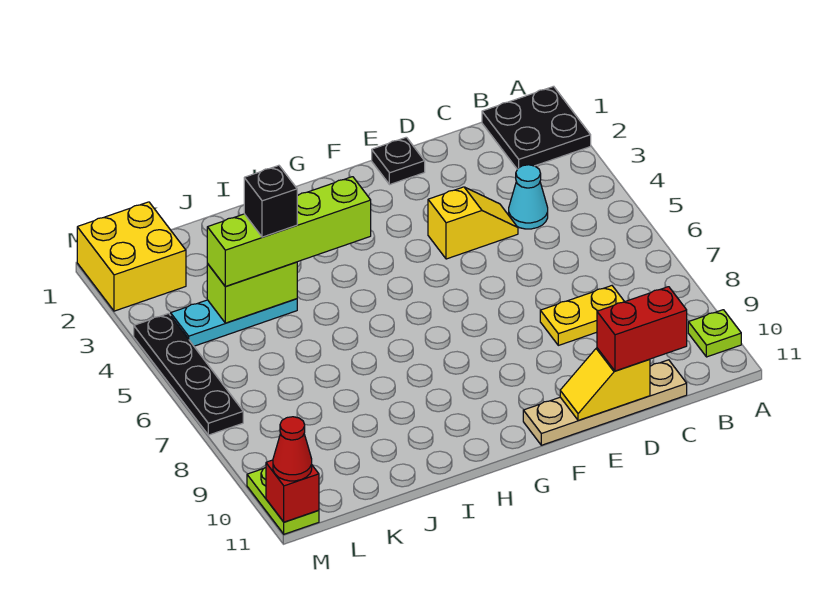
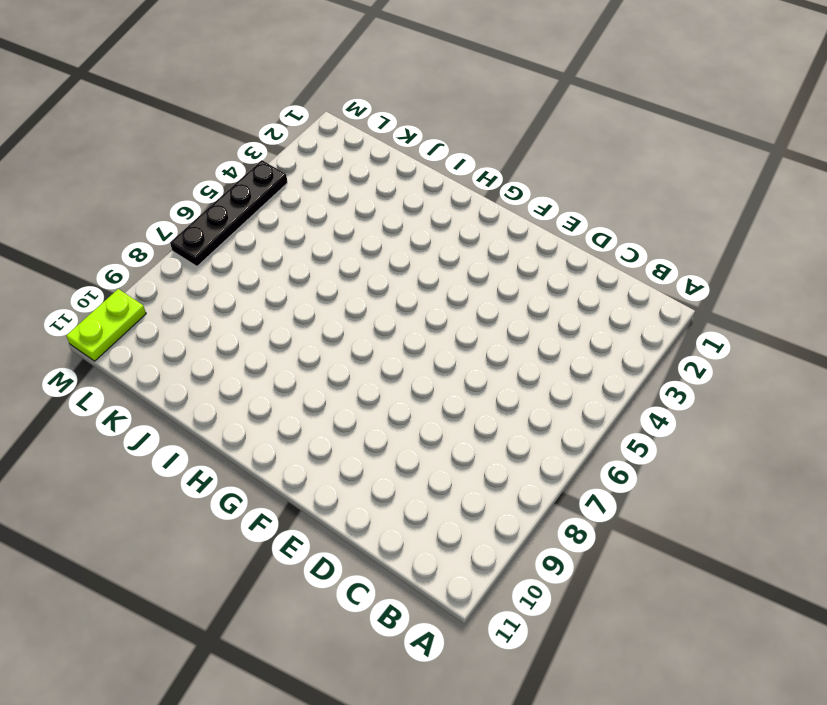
none -> black 2x2 plate [482,86,591,169]
none -> lime 1x1 plate [688,310,741,357]
none -> cyan 1x1 cone [509,165,548,229]

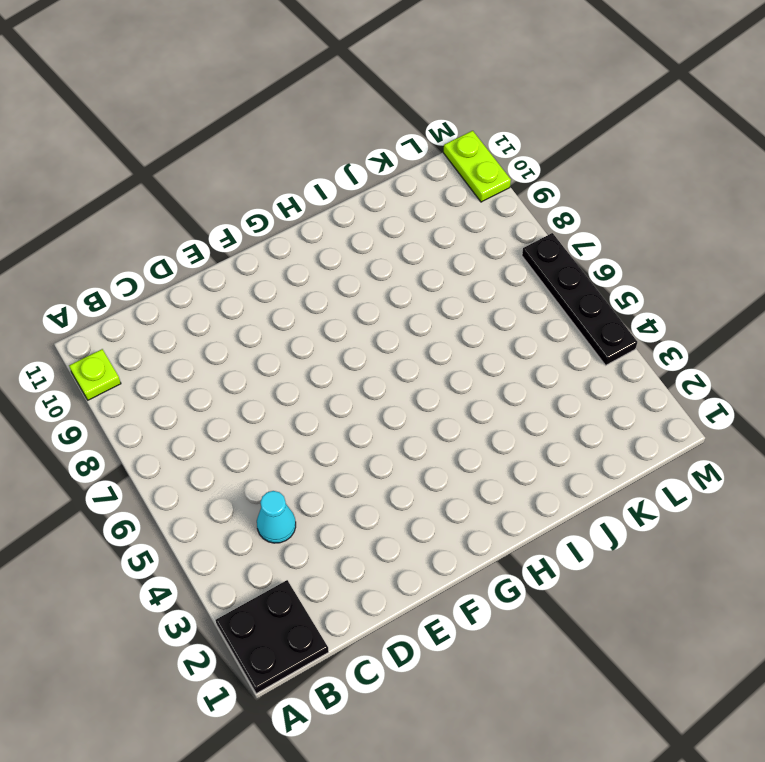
none -> yellow 1x2 plate [540,286,624,345]
none -> tan 1x4 plate [523,360,687,445]
none -> yellow 1x2 slope [428,187,518,259]

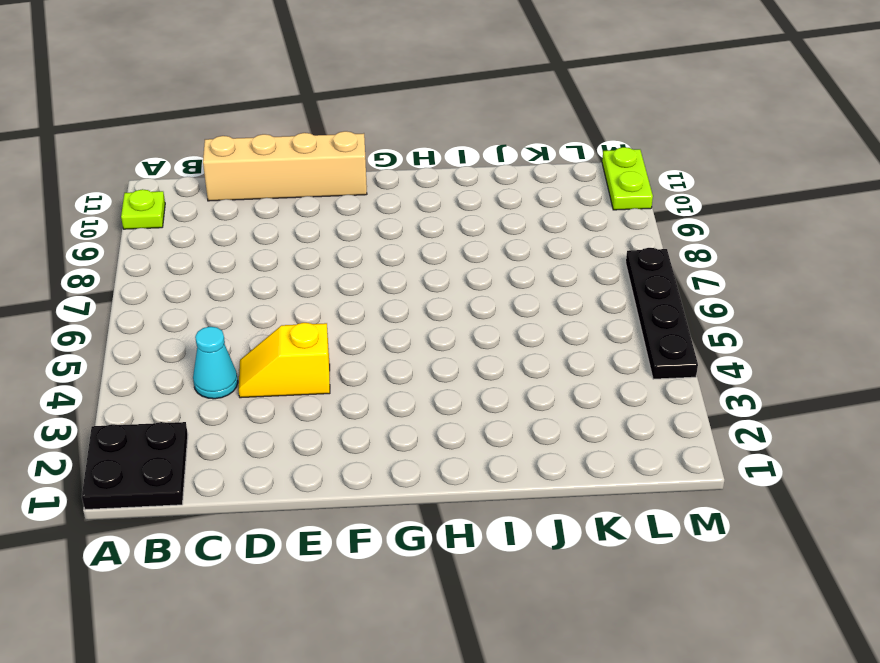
tan 1x4 brick [203,131,367,201] -> tan 1x4 plate [523,360,687,445]
none -> yellow 1x2 plate [540,286,624,345]
none -> black 1x1 plate [372,137,425,185]
none -> cyan 1x3 plate [171,299,297,346]

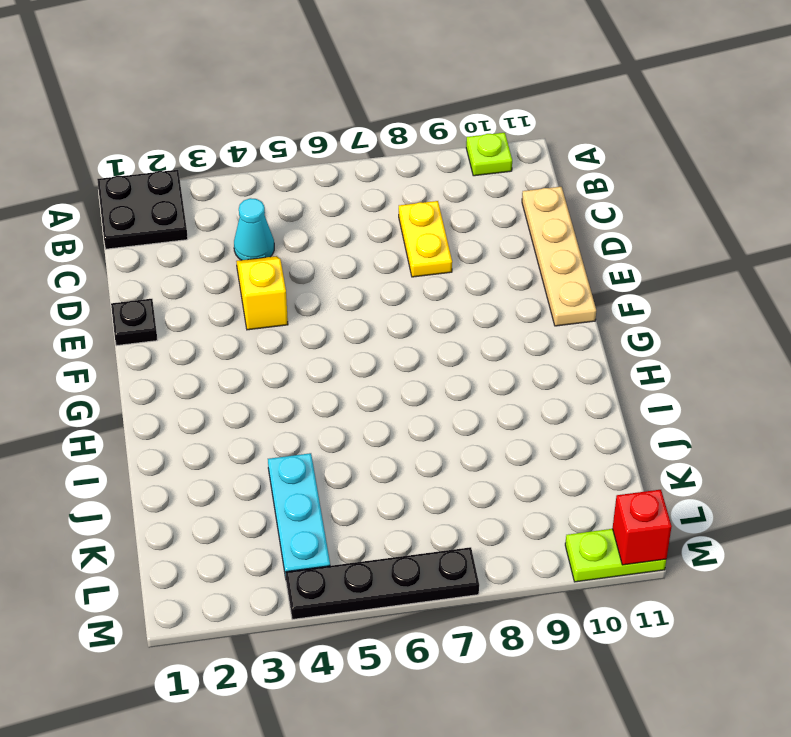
none -> yellow 2x2 brick [77,202,186,311]
none -> yellow 1x2 slope [560,348,650,421]
none -> lime 1x2 brick [207,262,297,323]

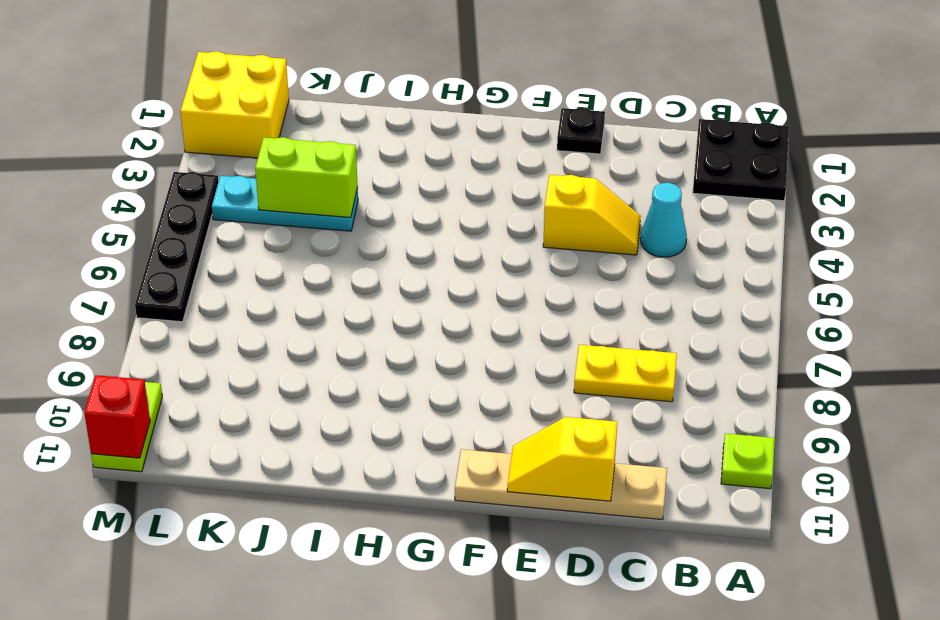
none -> red 1x2 brick [597,287,687,371]
none -> lime 1x4 brick [207,177,371,287]
none -> red 1x1 cone [273,417,312,481]

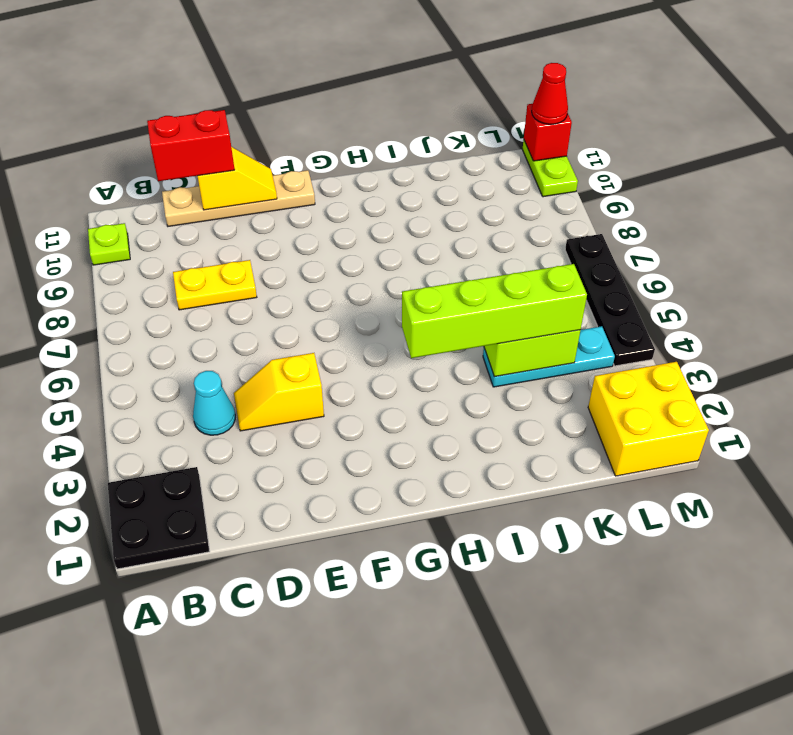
none -> black 1x1 plate [372,137,425,185]
none -> black 1x1 brick [244,165,297,237]

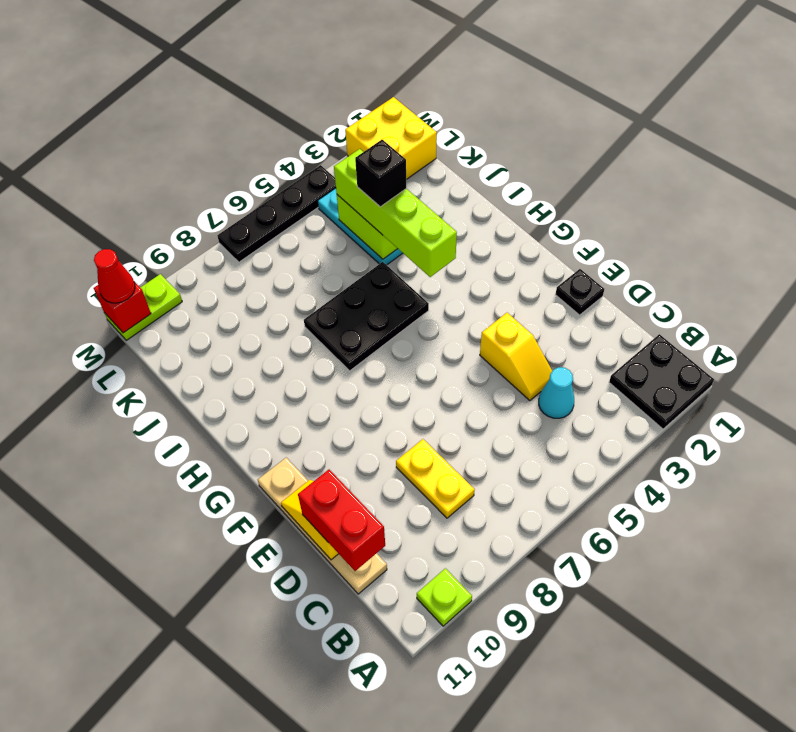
black 2x3 plate [304,262,429,371] -> none

